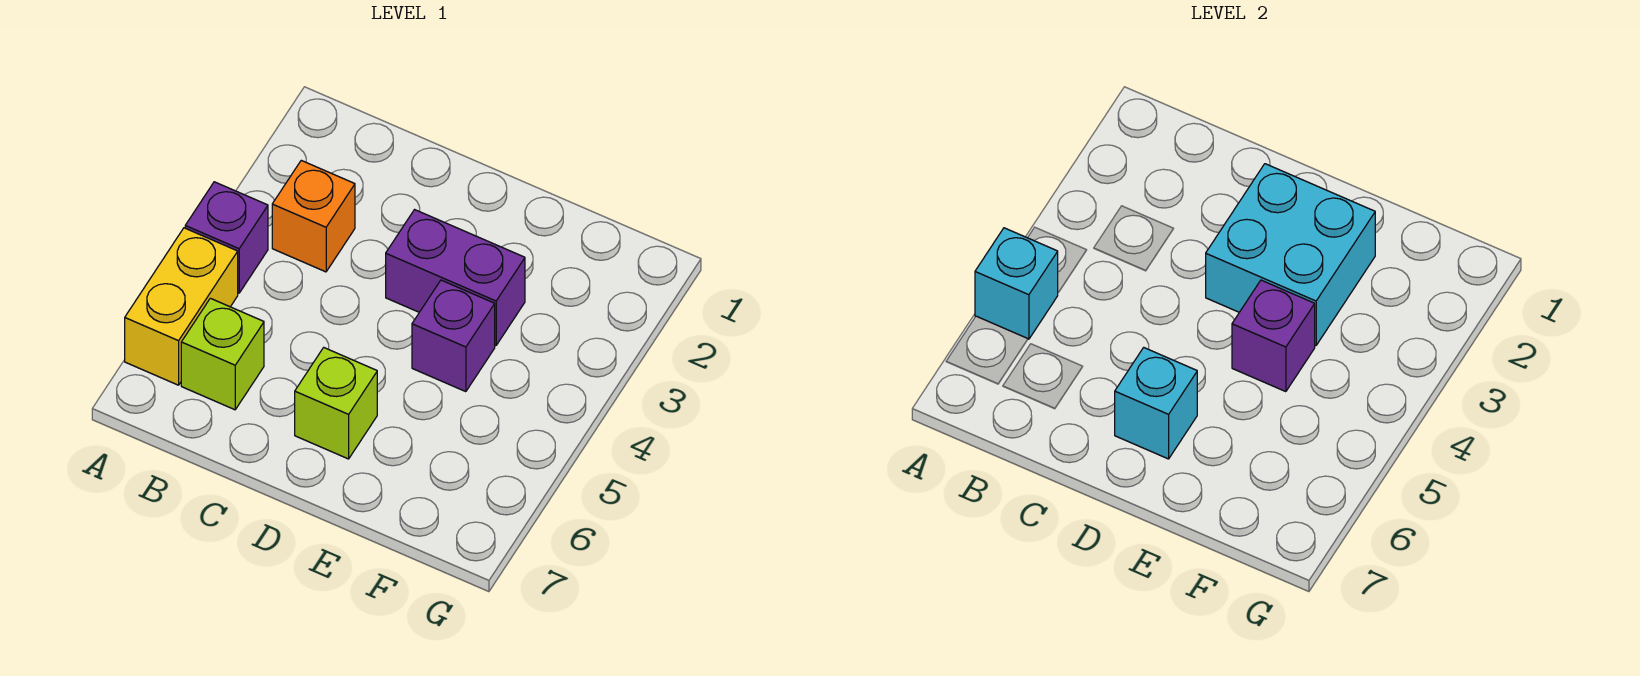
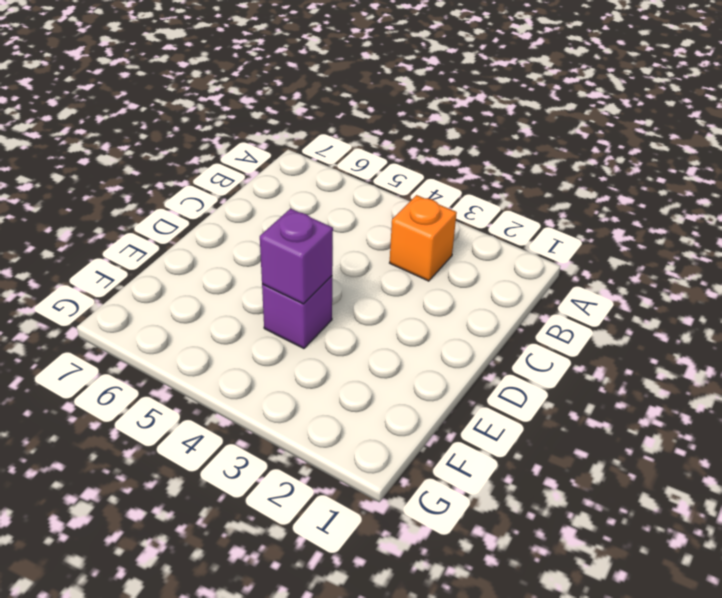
none -> purple 1x1 brick [185,182,268,293]
none -> yellow 1x2 brick [125,228,238,385]

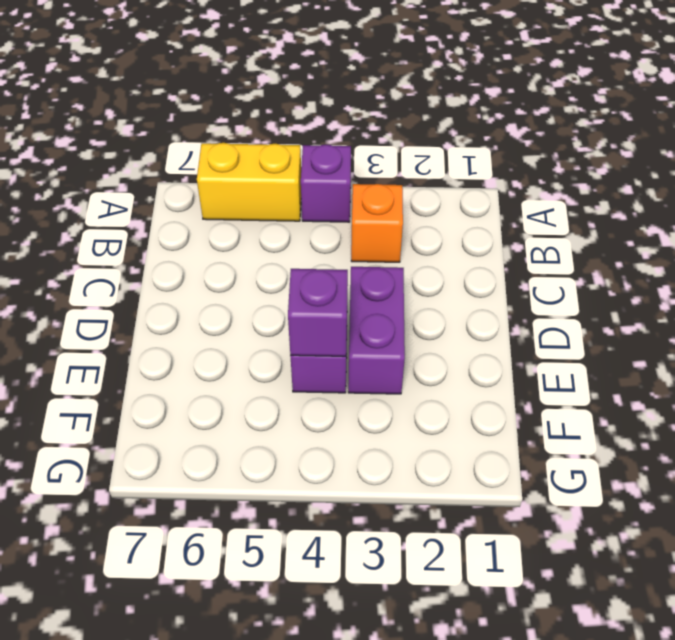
none -> lime 1x1 brick [181,298,264,410]
none -> lime 1x1 brick [295,348,377,459]

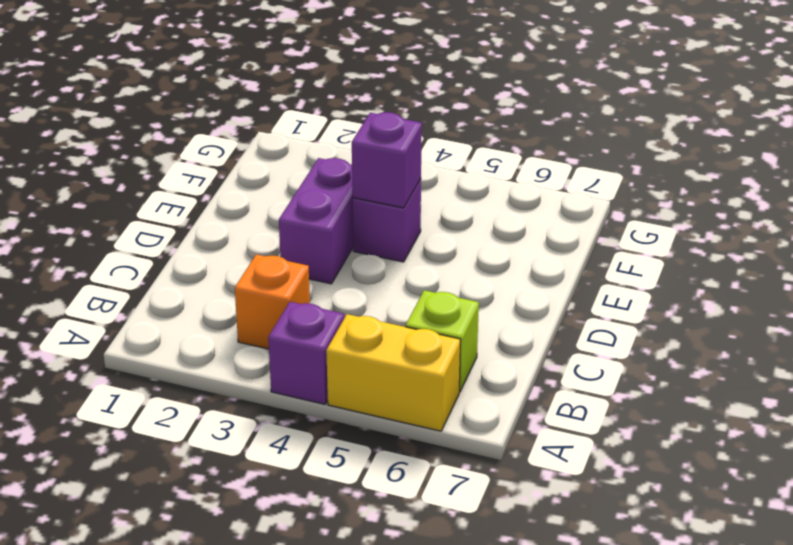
none -> lime 1x1 brick [295,348,377,459]
none -> cyan 1x1 brick [975,228,1058,339]

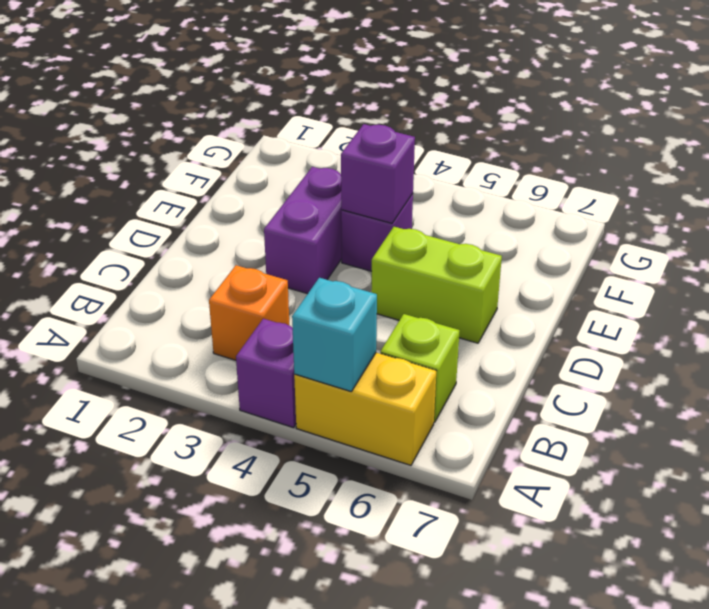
lime 1x2 brick [371,227,502,343] -> lime 1x1 brick [295,348,377,459]
none -> cyan 2x2 brick [1206,164,1375,346]
none -> cyan 1x1 brick [1115,348,1197,459]

